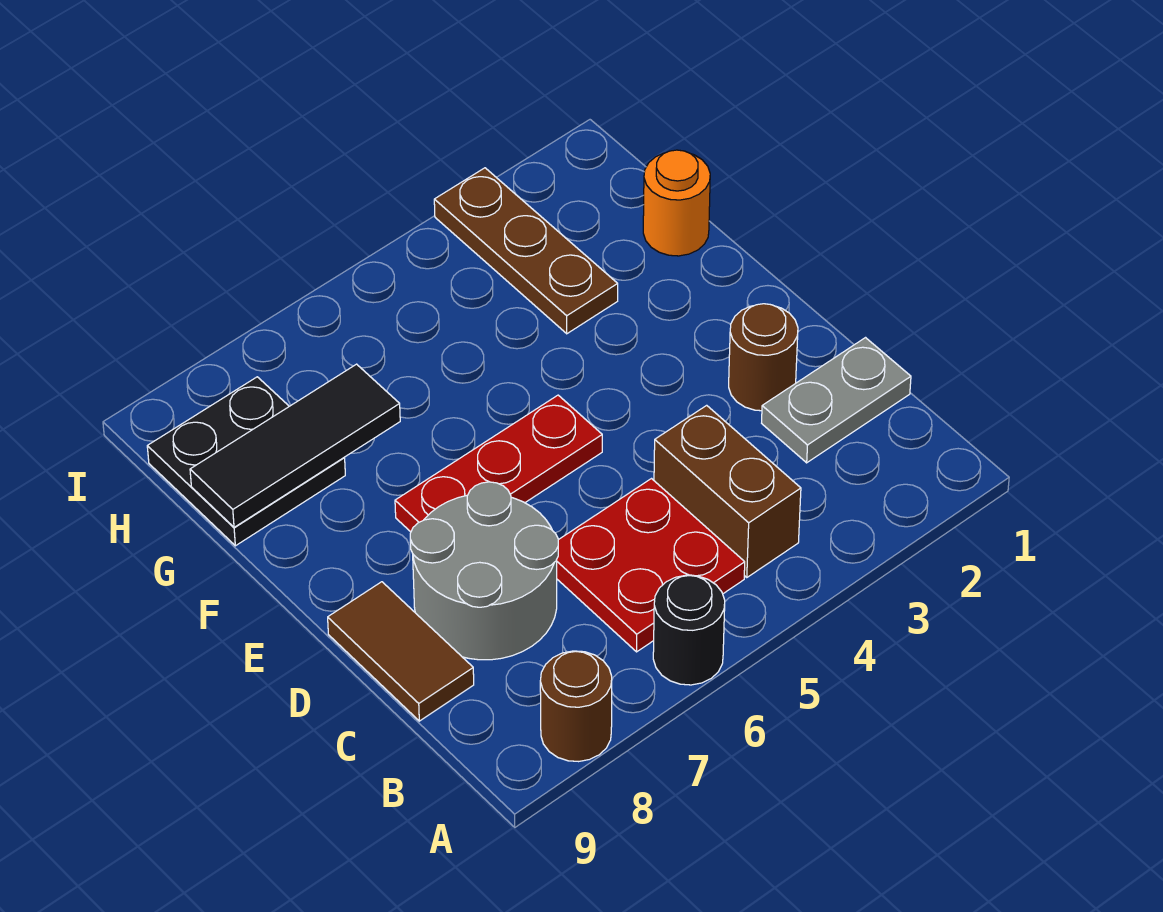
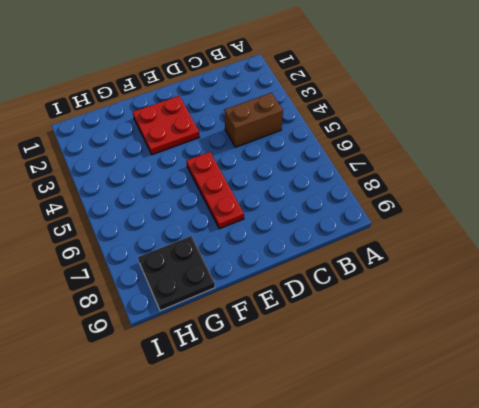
red 2x2 plate [133,96,199,155] -> red 2x2 plate moved to [557,479,745,652]
none -> black 1x1 round brick [653,575,725,685]
none -> brown 1x1 round brick [540,651,612,762]
none -> grey 1x2 plate [762,338,911,463]

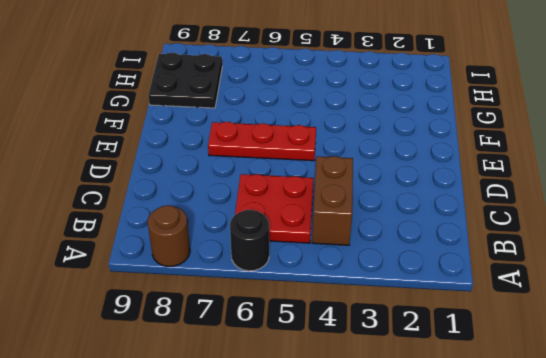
none -> grey 1x2 plate [762,338,911,463]
none -> grey 2x2 round brick [410,482,558,660]
none -> brown 1x2 tile [328,582,474,721]

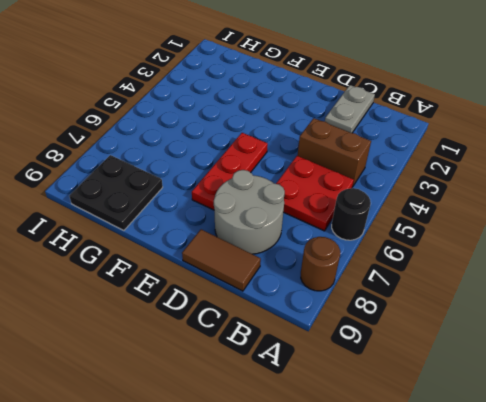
none -> brown 1x1 round brick [729,304,798,411]
none -> orange 1x1 round brick [643,150,710,256]
none -> brown 1x3 plate [434,168,618,334]

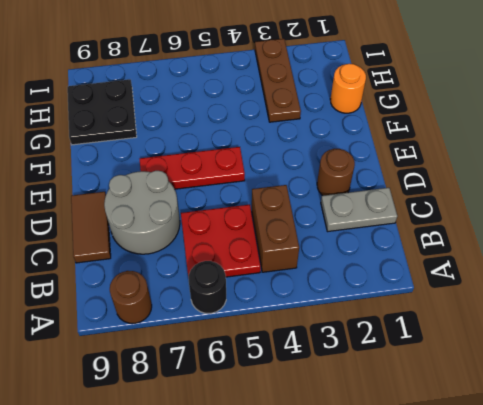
none -> black 1x3 tile [190,364,400,527]

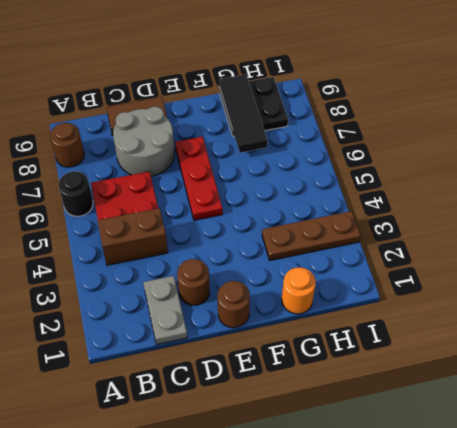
brown 1x1 round brick [217,281,250,328] -> none

